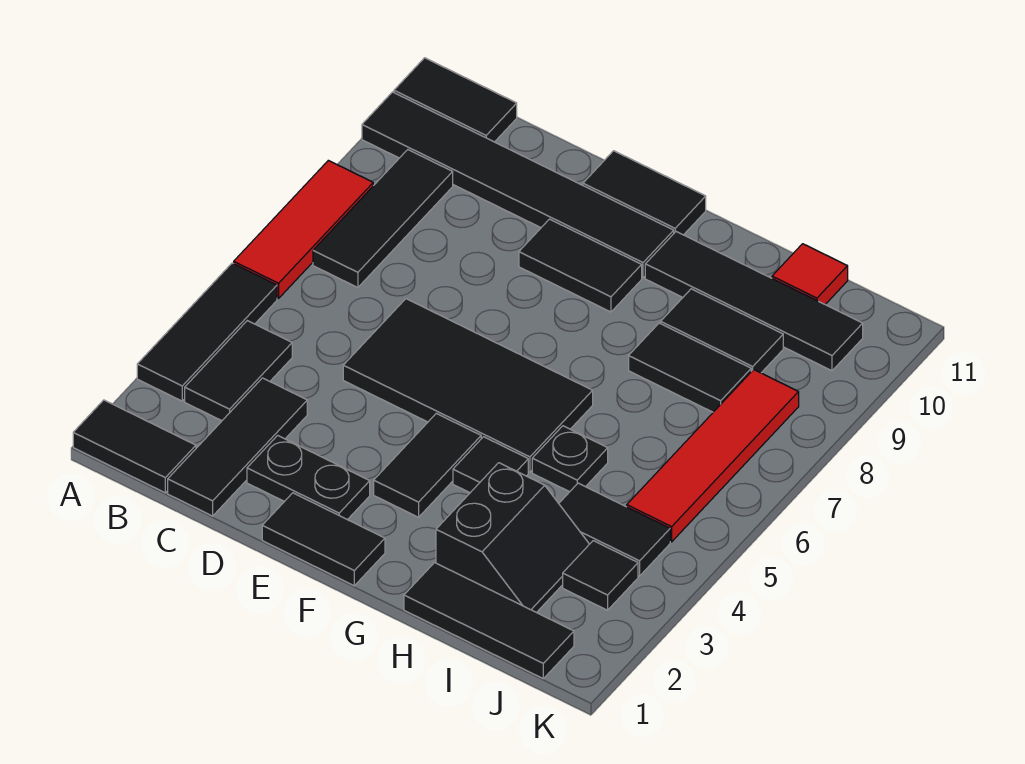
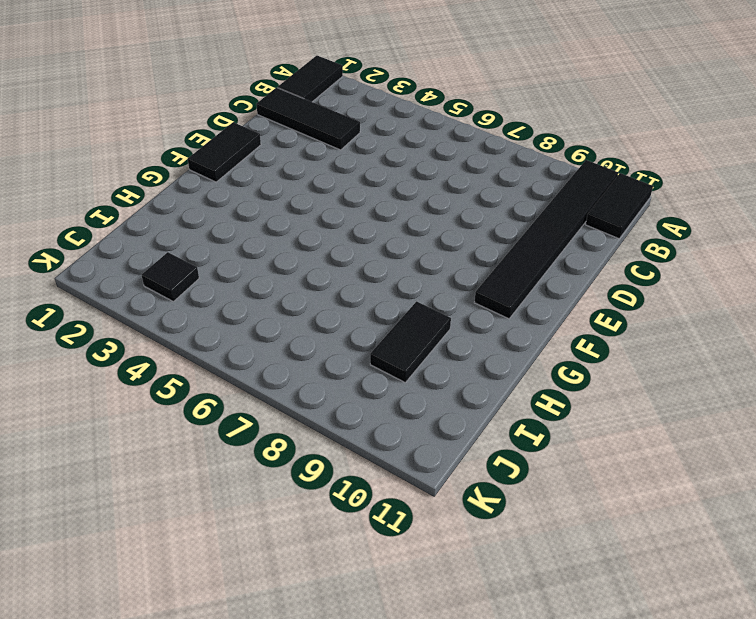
none -> black 1x3 tile [137,263,277,401]
none -> red 1x3 tile [234,160,373,299]
none -> black 1x2 tile [185,321,292,421]

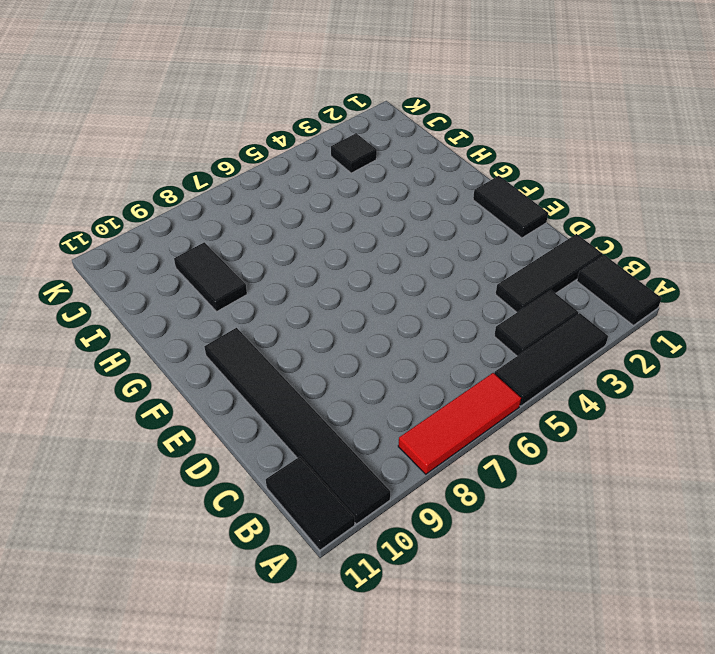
none -> black 1x3 tile [313,150,453,288]
none -> black 1x2 plate [247,435,370,520]
none -> black 2x4 tile [343,299,593,472]

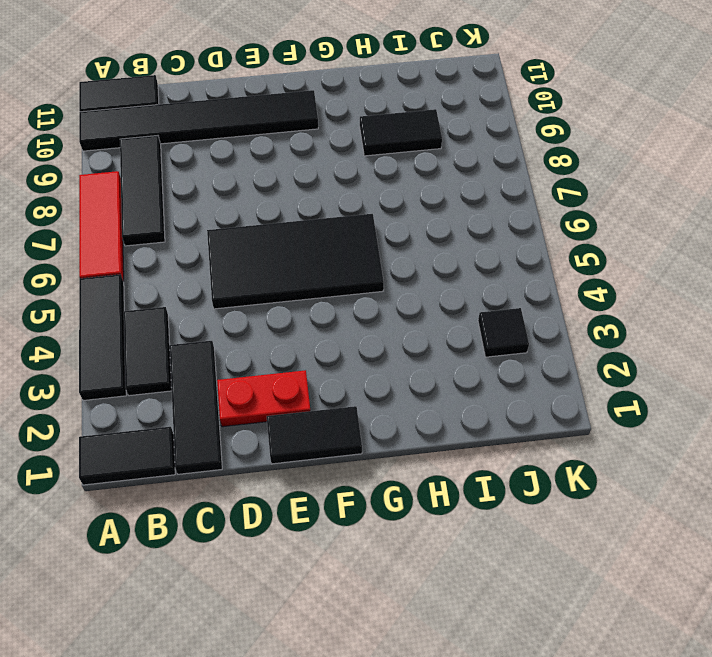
red 1x2 plate [217,370,310,427] -> black 1x2 plate [247,435,370,520]
none -> black 1x2 tile [519,219,642,312]
none -> black 1x2 tile [583,151,706,235]
none -> black 1x2 tile [374,413,481,517]

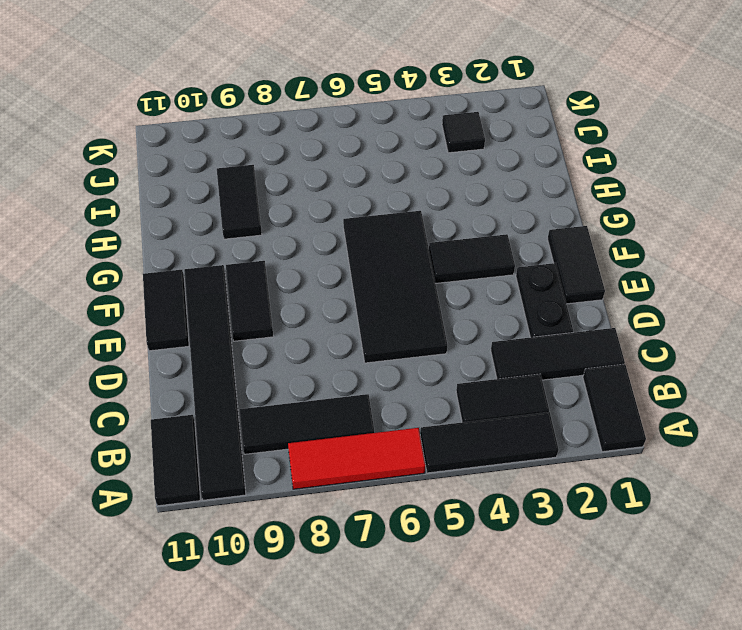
none -> black 1x1 tile [453,437,528,493]
none -> black 1x4 tile [645,232,863,371]
none -> black 1x3 tile [404,563,574,678]

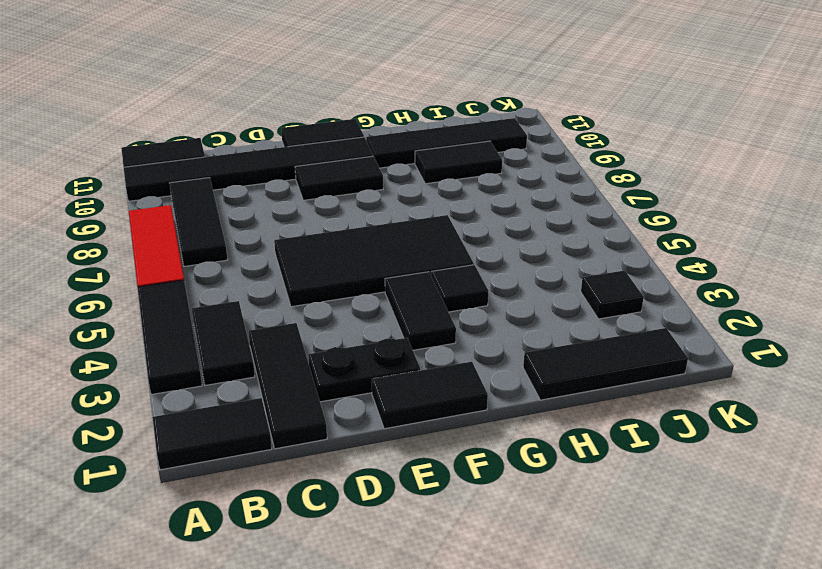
none -> black 2x2 slope [436,463,589,613]
none -> black 1x1 plate [532,426,608,492]
none -> black 1x2 tile [629,323,751,412]

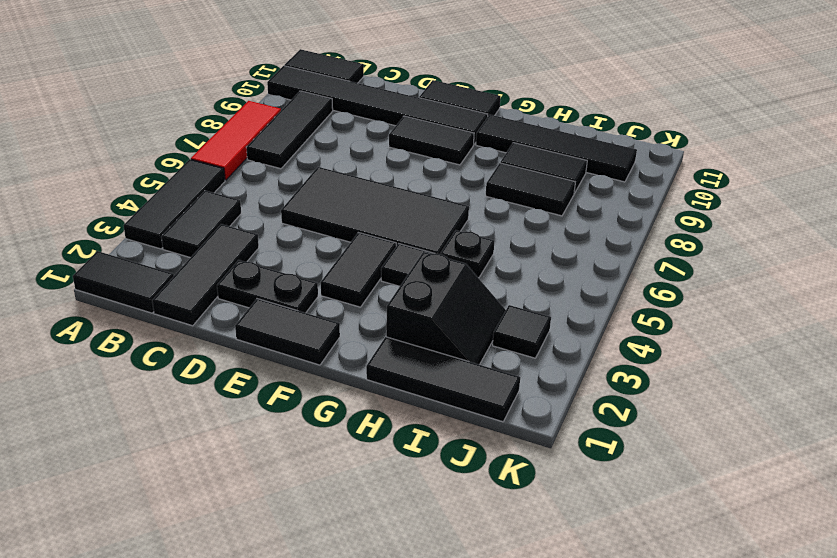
none -> black 1x2 tile [559,483,670,576]
none -> red 1x1 tile [772,244,848,304]
none -> red 1x4 tile [627,370,799,542]

